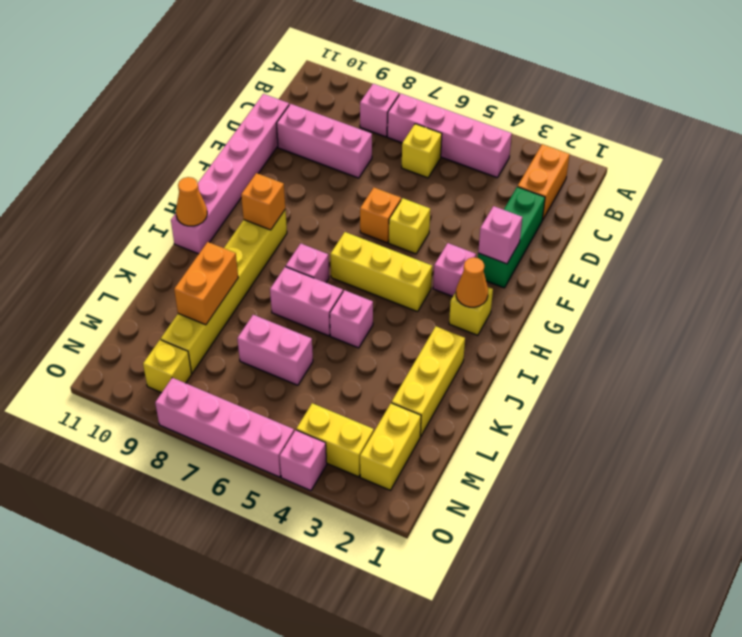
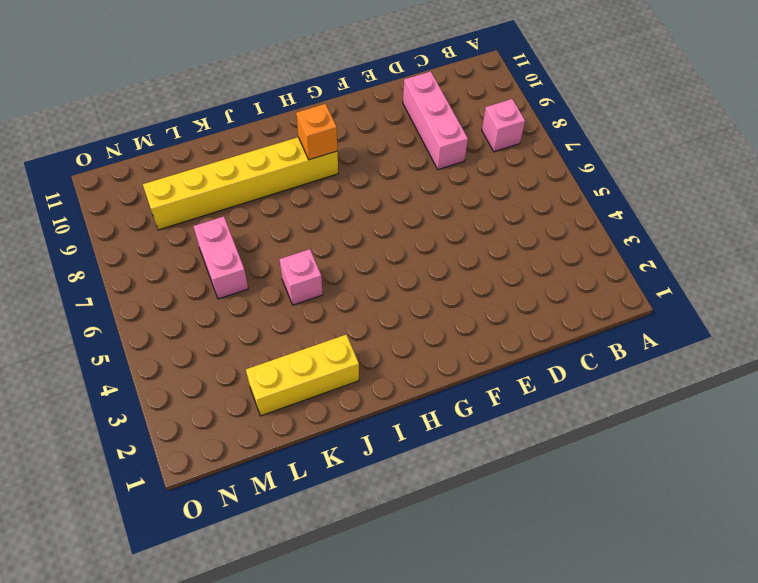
none -> orange 1x2 brick [518,144,570,220]
none -> pink 1x4 brick [387,93,512,178]
none -> yellow 1x1 brick [402,124,442,178]

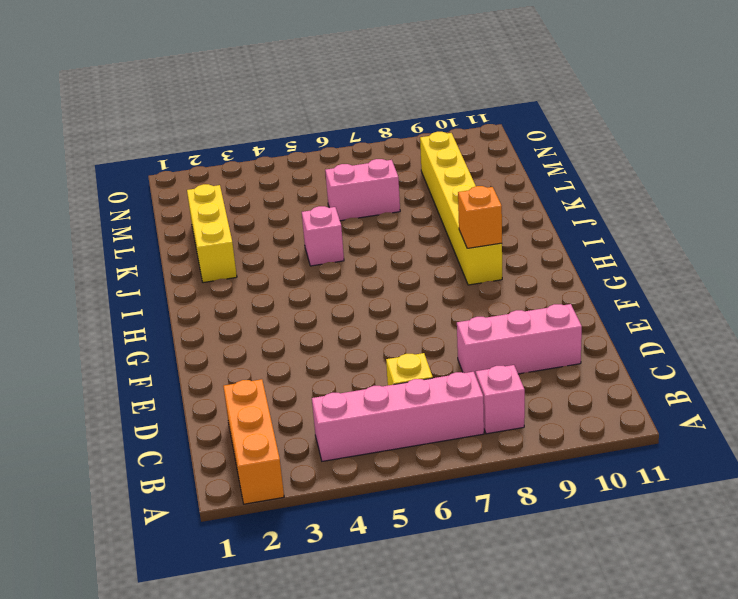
orange 1x3 brick [223,379,284,504] -> orange 1x2 brick [518,144,570,220]
none -> green 1x3 brick [478,187,545,288]
none -> pink 1x6 brick [171,94,289,254]
none -> yellow 1x1 brick [389,198,430,254]

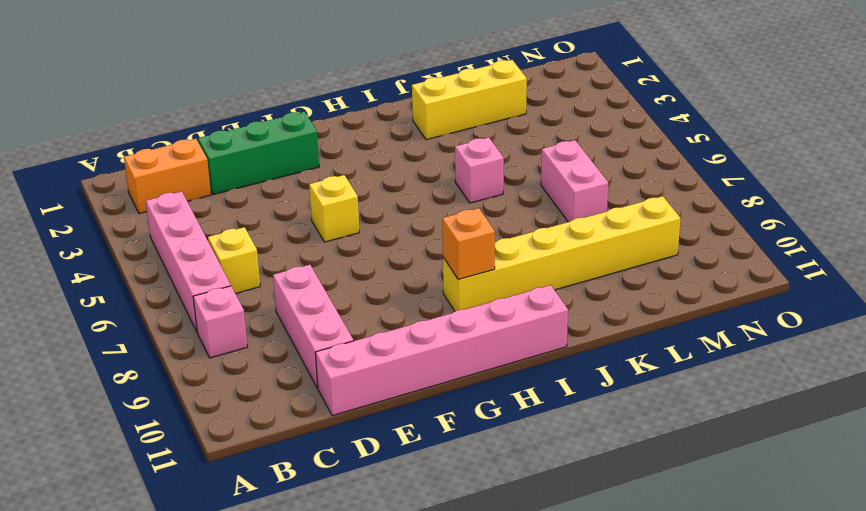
none -> orange 1x1 brick [360,188,401,243]
none -> pink 1x1 brick [433,243,476,296]
none -> yellow 1x1 brick [449,287,493,335]

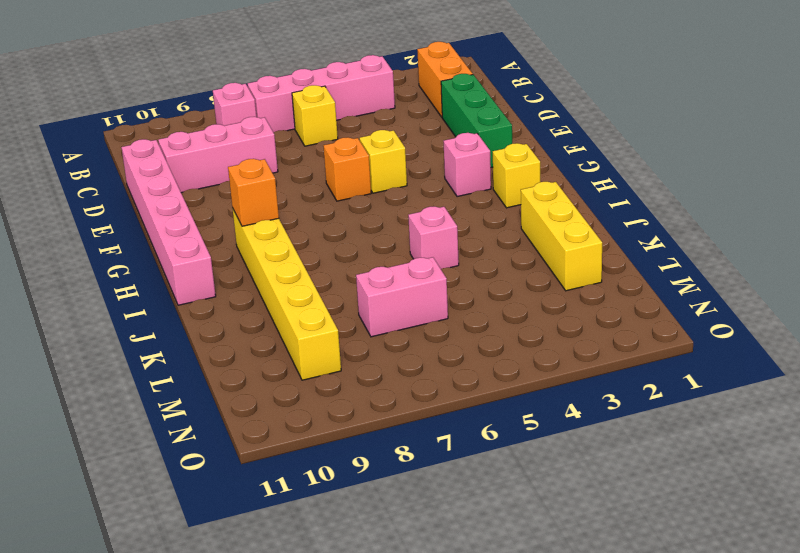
none -> yellow 1x3 brick [330,232,432,312]
none -> pink 1x1 brick [286,244,329,283]
none -> pink 1x2 brick [270,267,343,336]

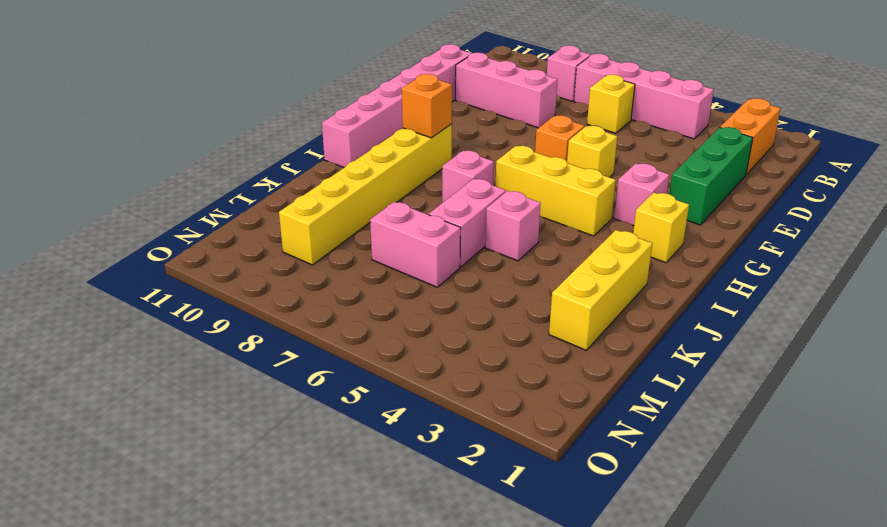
pink 1x2 brick [429,179,506,267] -> pink 1x2 brick turned to [270,267,343,336]
none -> yellow 1x2 brick [360,403,421,490]
none -> yellow 1x2 brick [296,403,374,477]
none -> yellow 1x1 brick [143,340,192,393]

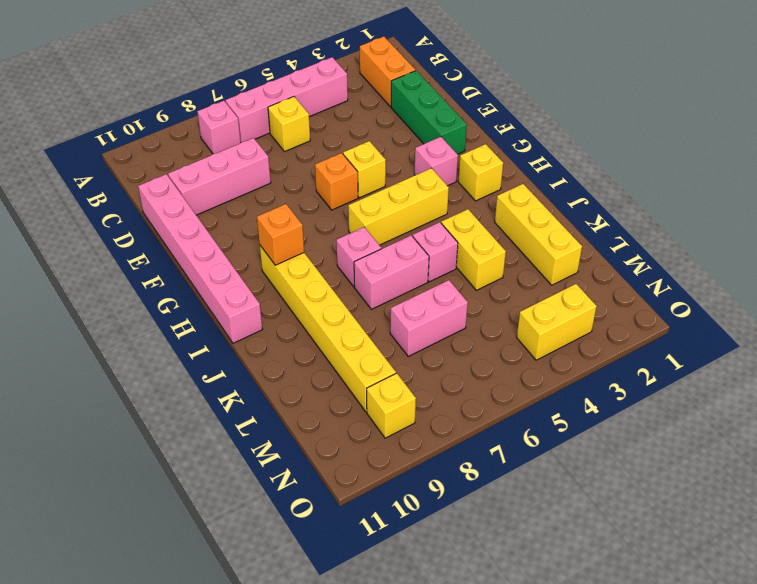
yellow 1x2 brick [441,209,506,290] -> yellow 1x2 brick moved to [360,403,421,490]
none -> pink 1x1 brick [280,430,327,491]
none -> pink 1x4 brick [155,378,294,477]
none -> pink 1x1 brick [478,206,522,264]

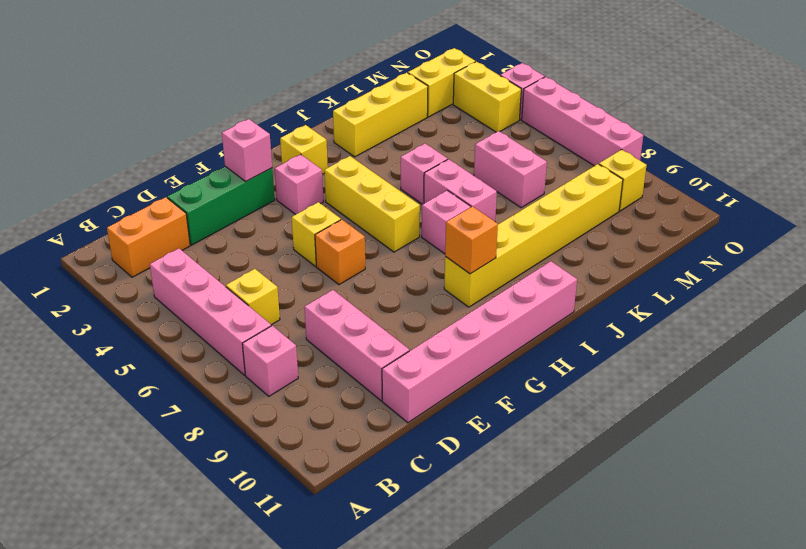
none -> orange 1x1 cone [456,257,488,307]
none -> orange 1x1 cone [176,177,207,226]
none -> orange 1x2 brick [174,242,238,325]

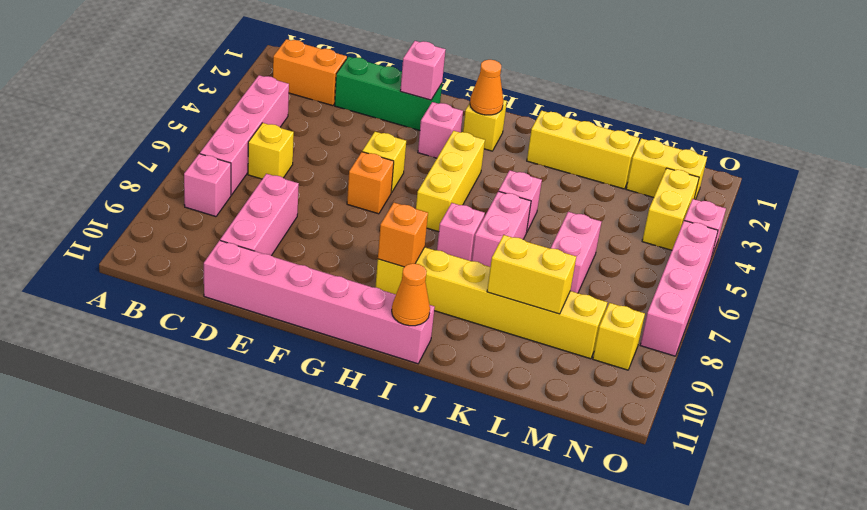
yellow 1x2 brick [487,235,576,314] -> orange 1x2 brick [174,242,238,325]

